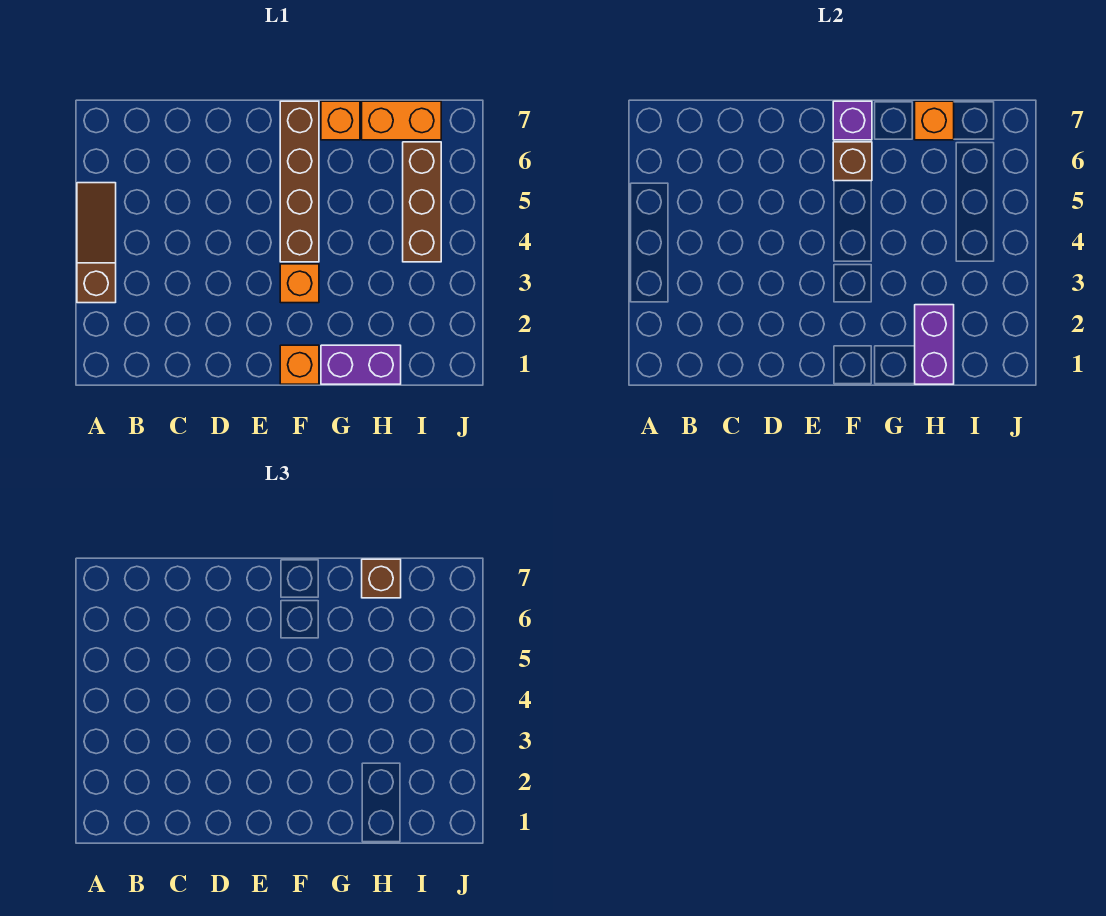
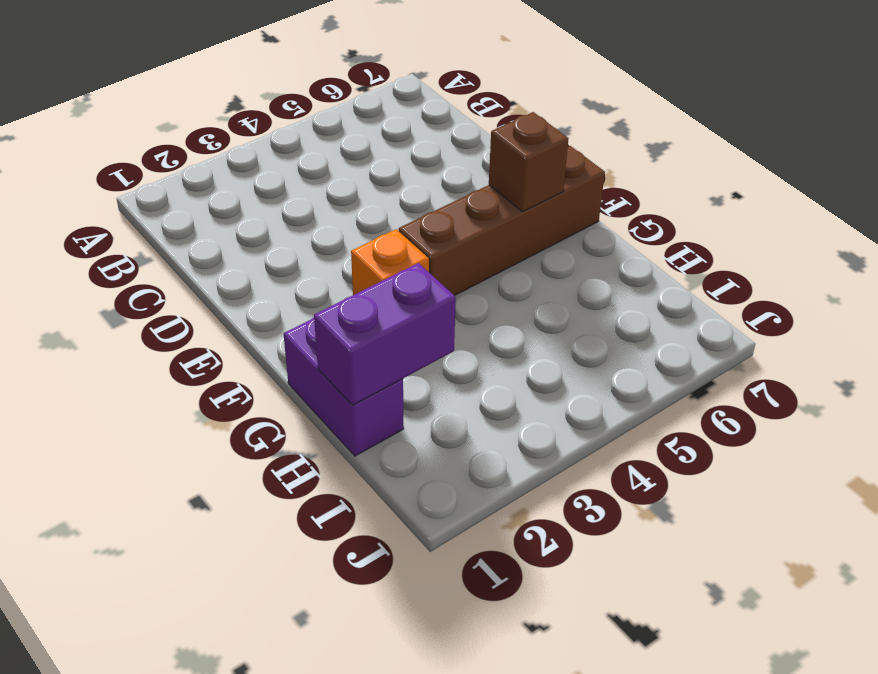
none -> brown 1x3 slope [77,183,116,303]
none -> orange 1x1 brick [280,345,319,384]
none -> orange 1x1 brick [321,101,360,140]

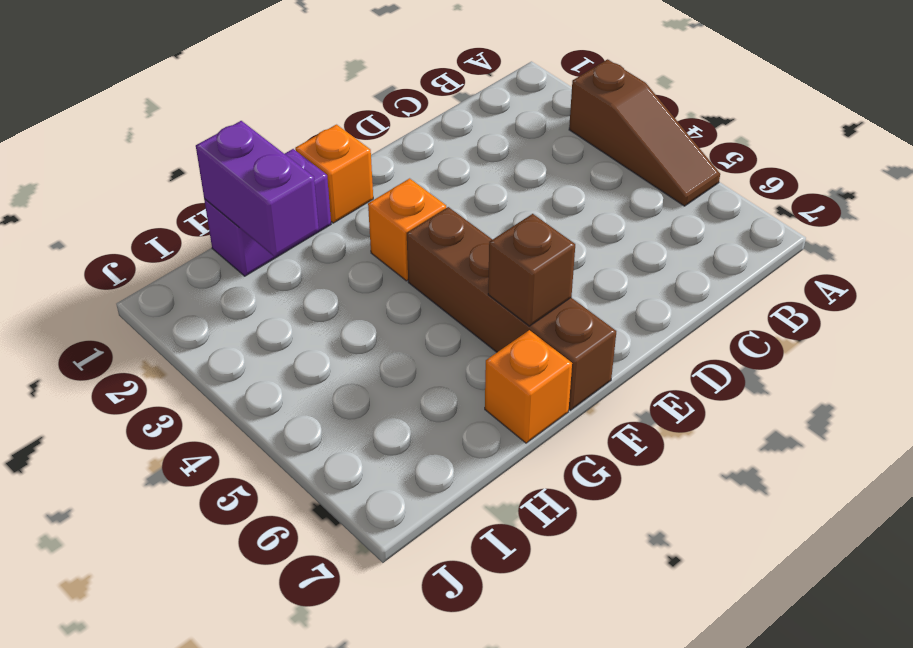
none -> orange 1x2 brick [362,101,441,140]
none -> brown 1x3 brick [403,142,441,262]
none -> purple 1x1 brick [833,101,872,140]

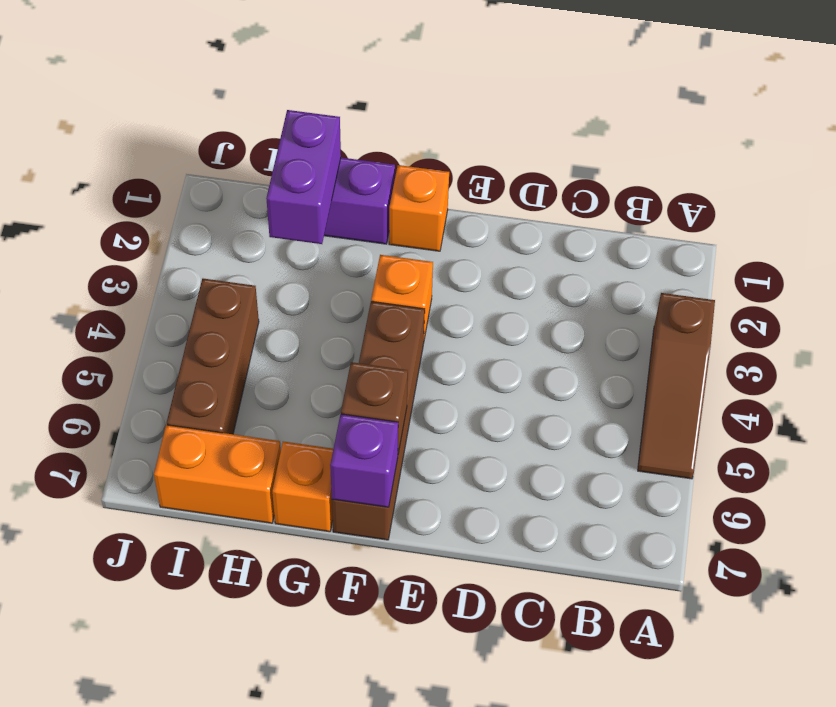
none -> orange 1x1 brick [915,101,954,140]
none -> brown 1x1 brick [362,559,401,598]

